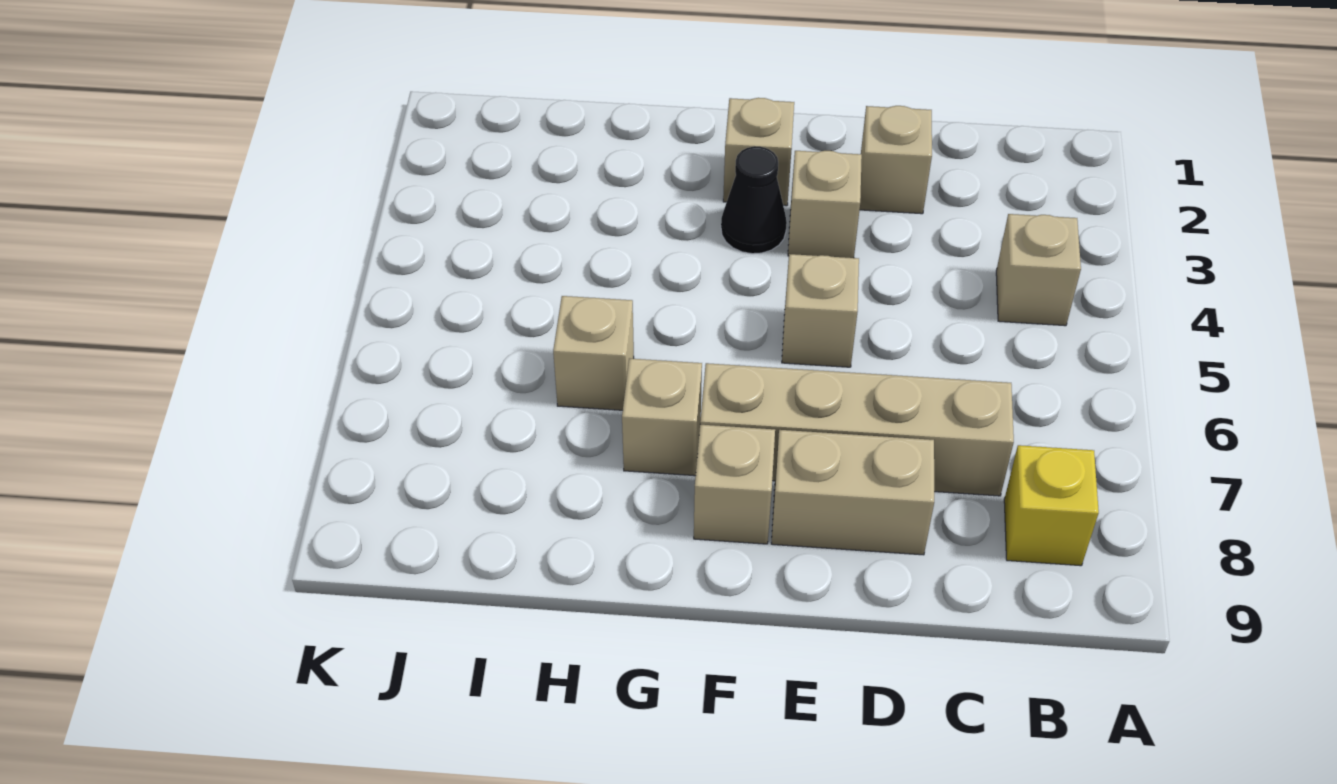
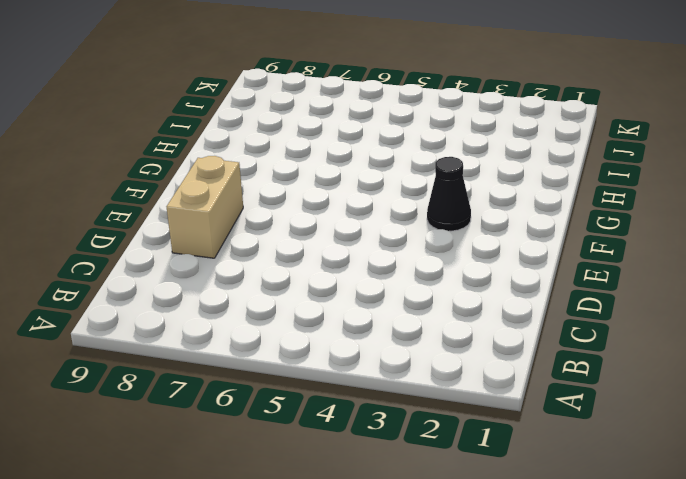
none -> tan 1x1 brick [996,214,1081,326]
none -> yellow 1x1 brick [1004,445,1099,566]
none -> tan 1x4 brick [700,363,1014,496]

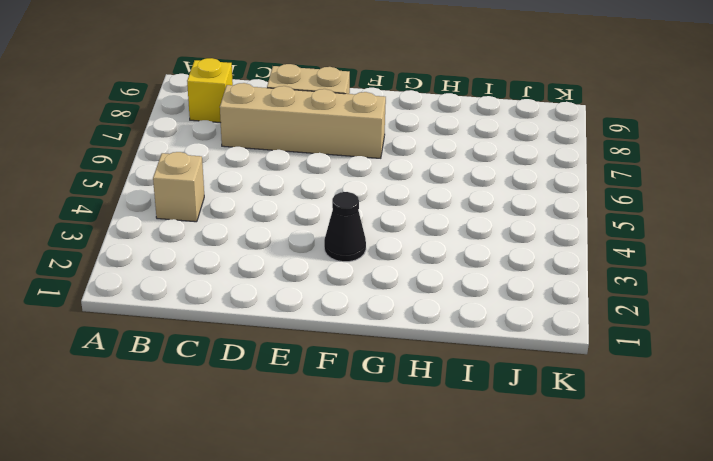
none -> tan 1x1 brick [860,106,932,214]
none -> tan 1x1 brick [788,151,862,258]
none -> tan 1x1 brick [782,254,859,367]

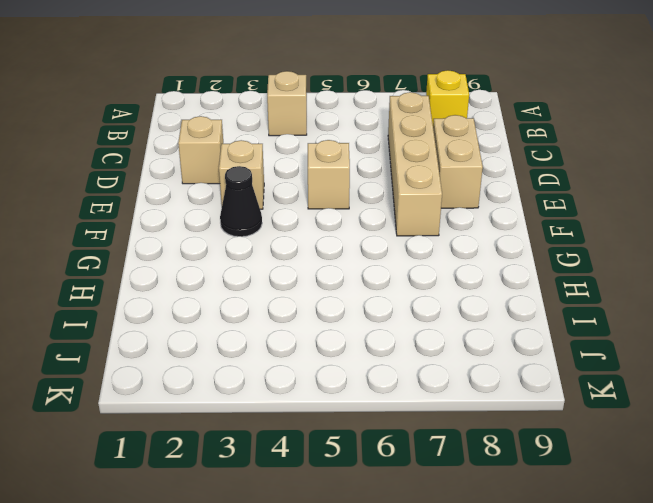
none -> tan 1x1 brick [723,98,794,206]
none -> tan 1x1 brick [694,425,775,544]
none -> tan 1x1 brick [622,358,702,476]

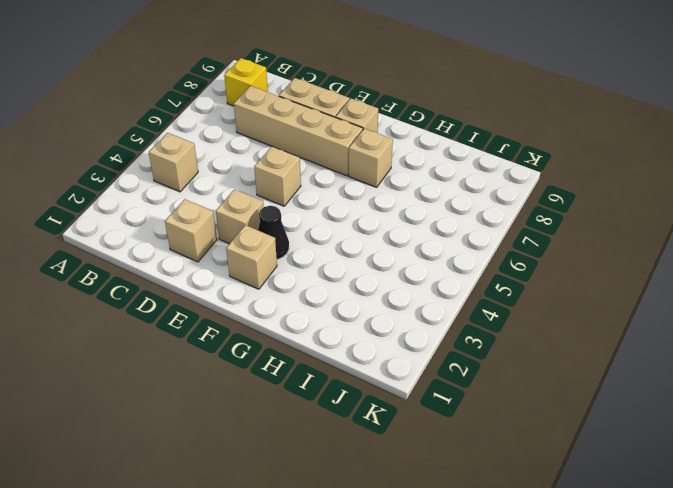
none -> tan 1x1 brick [553,296,634,410]

